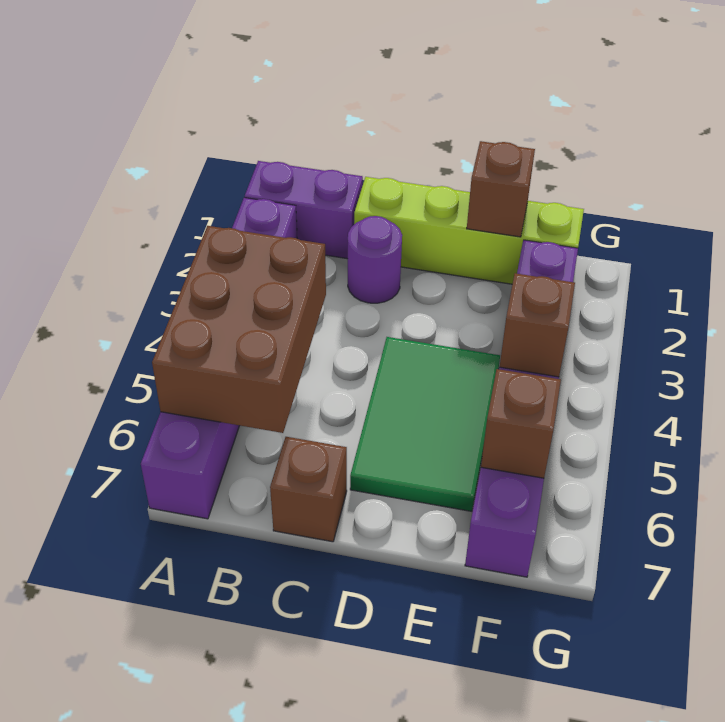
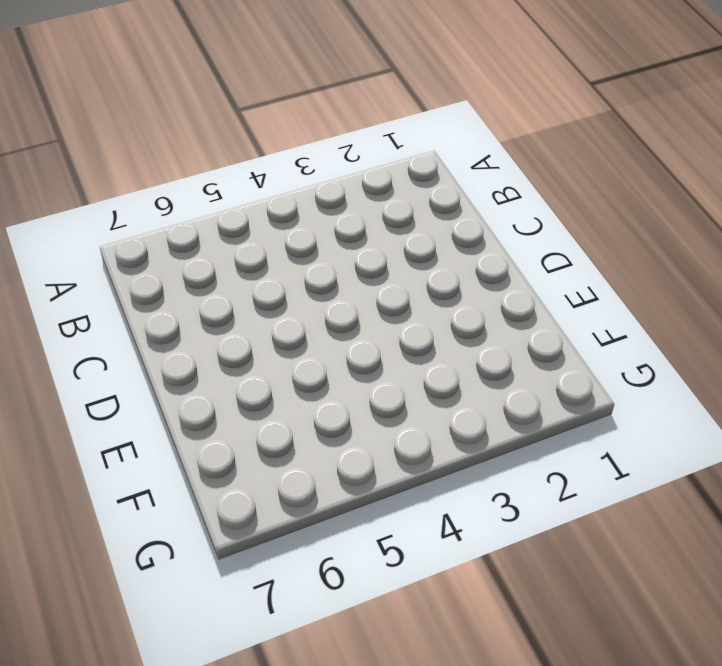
none -> purple 1x2 brick [245,161,363,259]
none -> purple 1x6 brick [141,198,297,519]

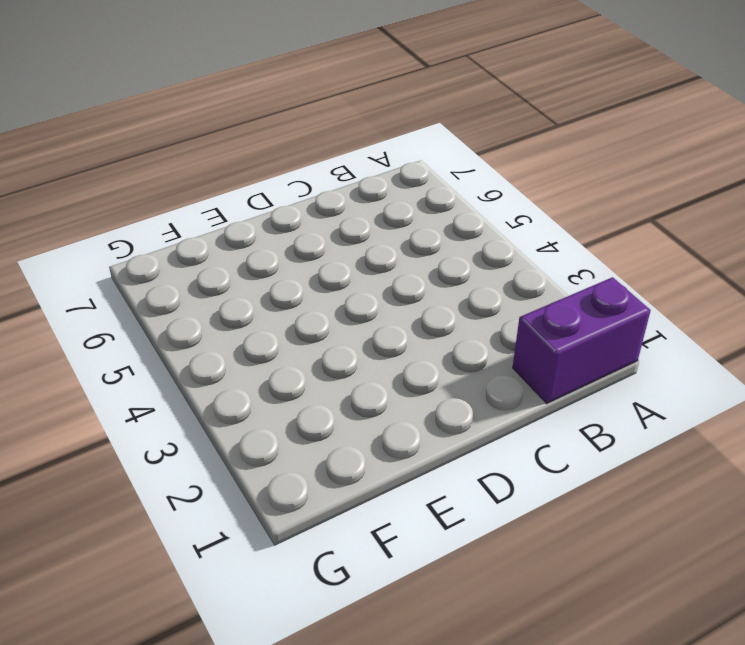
none -> purple 1x6 brick [141,198,297,519]
none -> lime 1x4 brick [354,177,584,284]

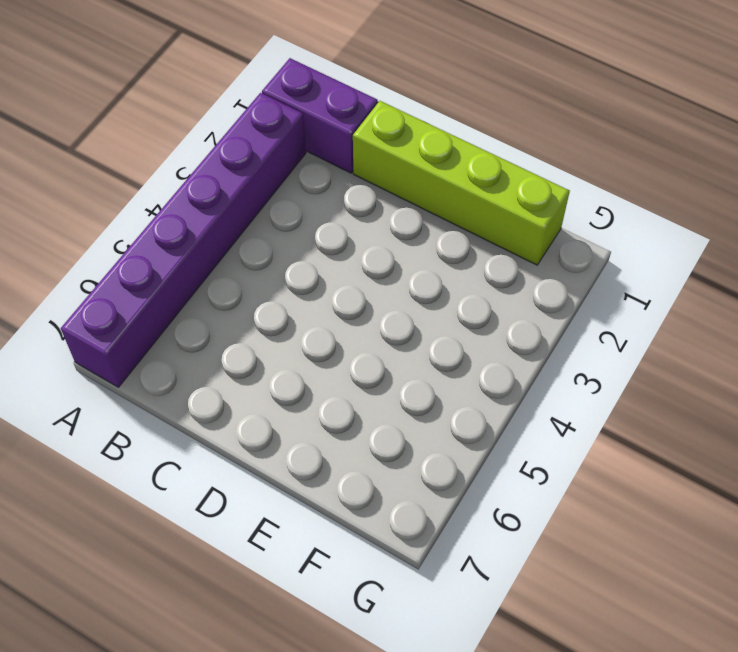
none -> purple 1x1 round brick [348,216,402,303]
none -> brown 1x1 brick [270,437,347,542]

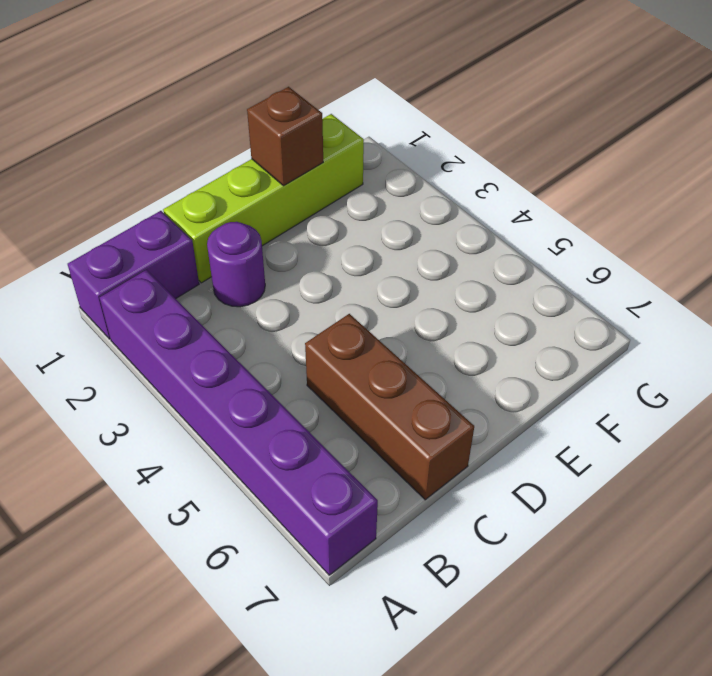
brown 1x3 brick [305,314,474,500] -> brown 1x1 brick [270,437,347,542]
none -> green 2x3 tile [350,337,500,511]
none -> purple 1x6 brick [465,240,578,577]

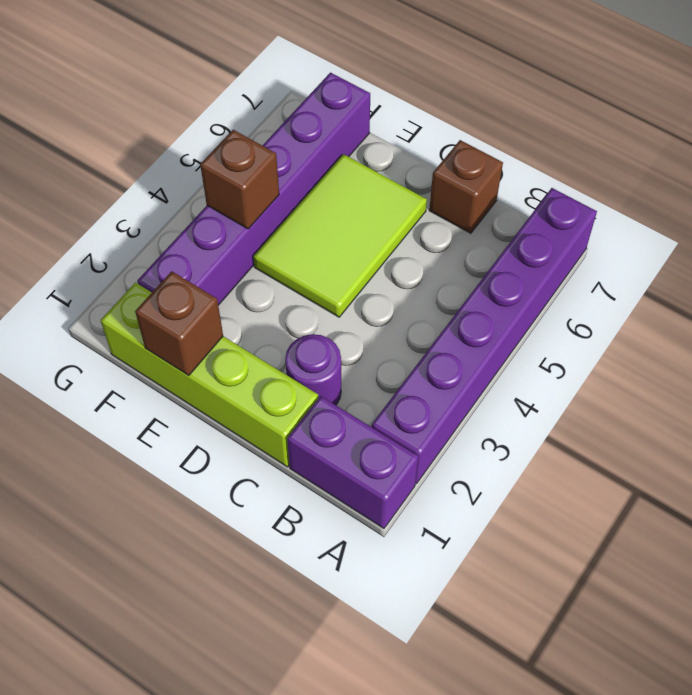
lime 2x3 tile [253,154,427,317] -> green 2x3 tile [350,337,500,511]
none -> brown 2x3 brick [152,226,326,433]
none -> brown 1x1 brick [481,369,561,478]

